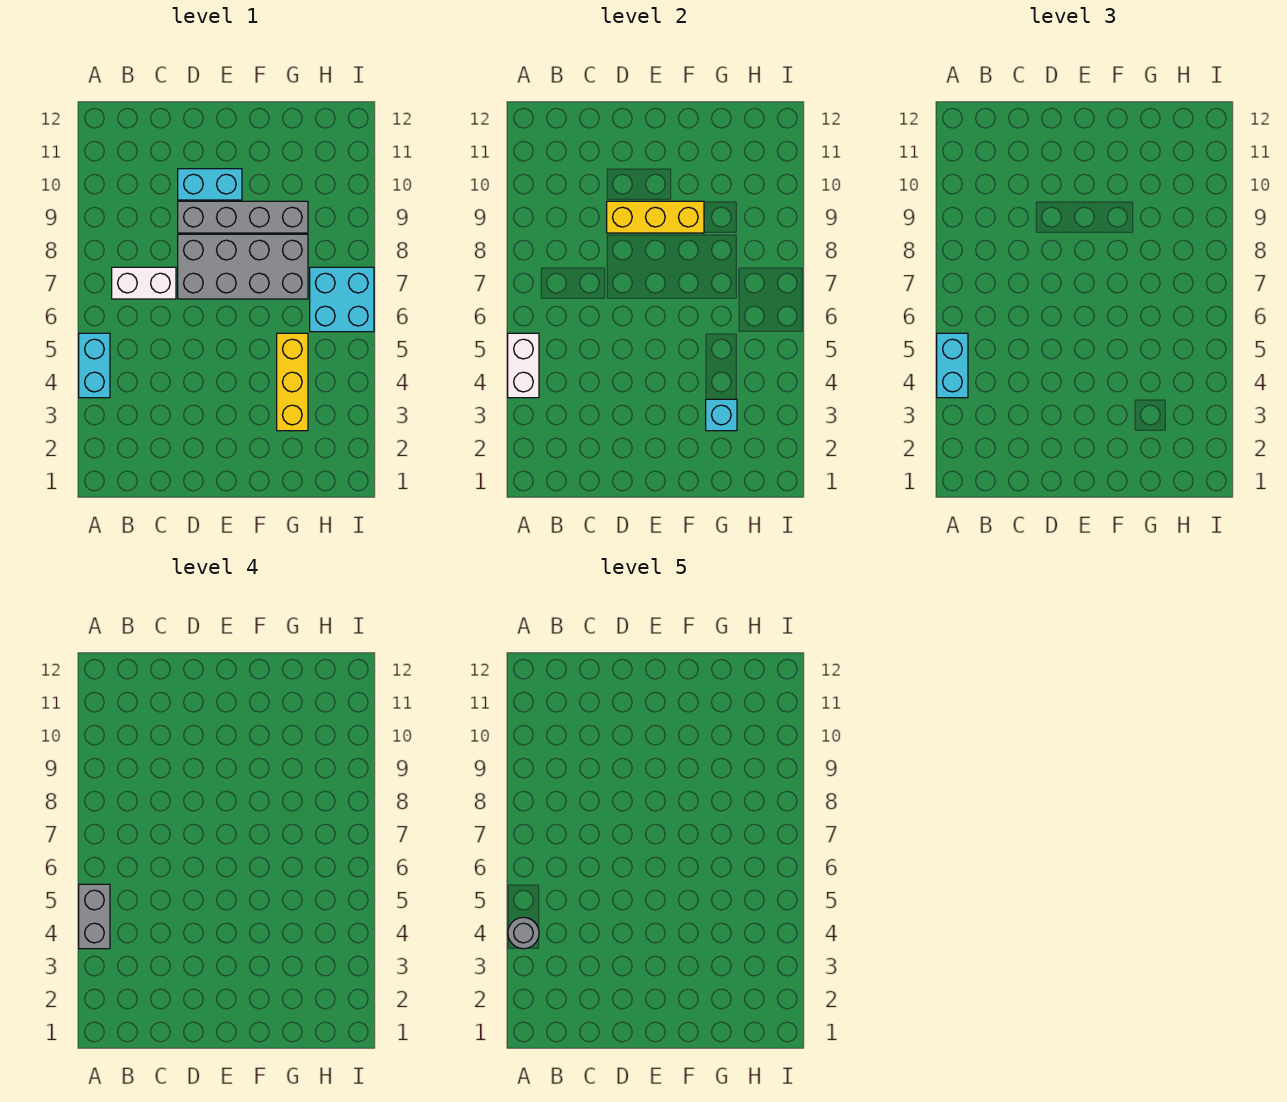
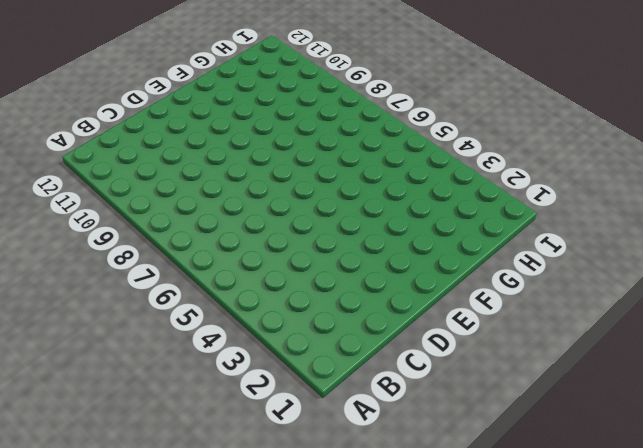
none -> cyan 1x2 brick [79,333,110,398]
none -> white 1x2 brick [112,267,176,299]
none -> grey 2x4 brick [178,234,308,299]

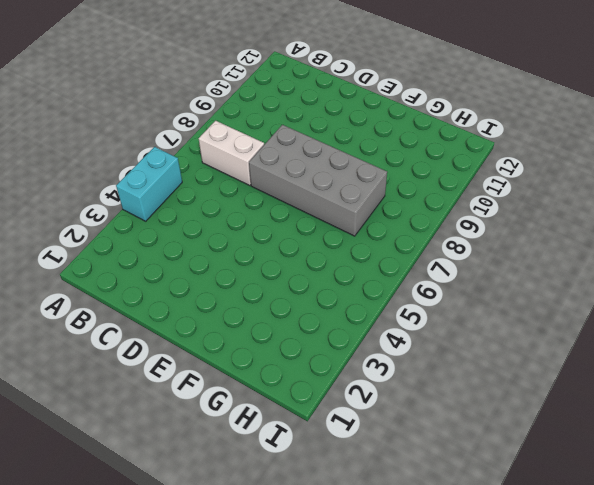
none -> grey 1x4 brick [178,201,308,233]
none -> cyan 1x2 brick [178,169,242,200]
none -> yellow 1x3 brick [277,333,308,431]

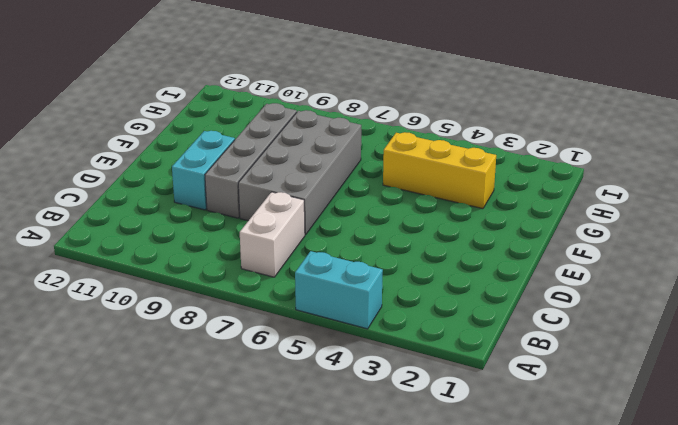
none -> cyan 2x2 brick [310,267,374,332]
none -> white 1x2 brick [508,333,539,398]
none -> yellow 1x3 brick [607,201,704,233]

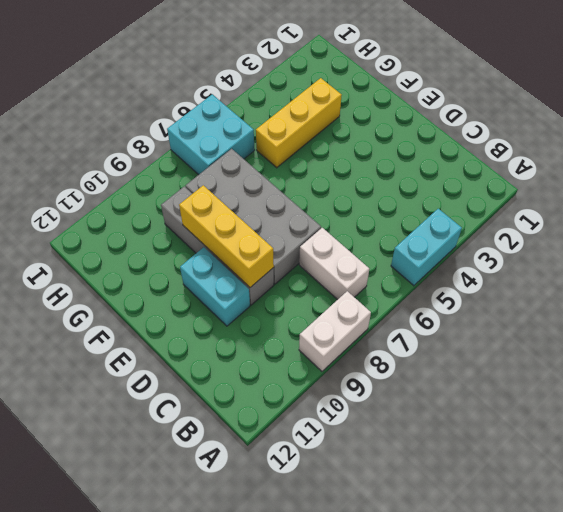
white 1x2 brick [299,291,371,371] -> white 1x2 brick moved to [508,333,539,398]
none -> cyan 1x1 brick [706,399,737,431]
none -> cyan 1x2 brick [937,333,968,398]
none -> grey 1x2 brick [79,884,110,949]

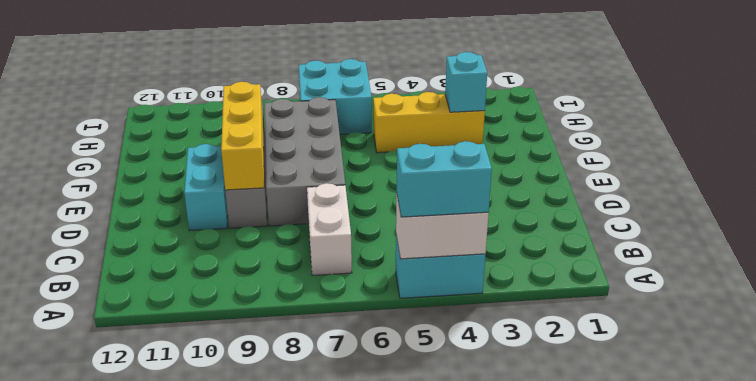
none -> grey 1x2 brick [79,884,110,949]
none -> grey 1x1 round brick [508,917,539,949]

